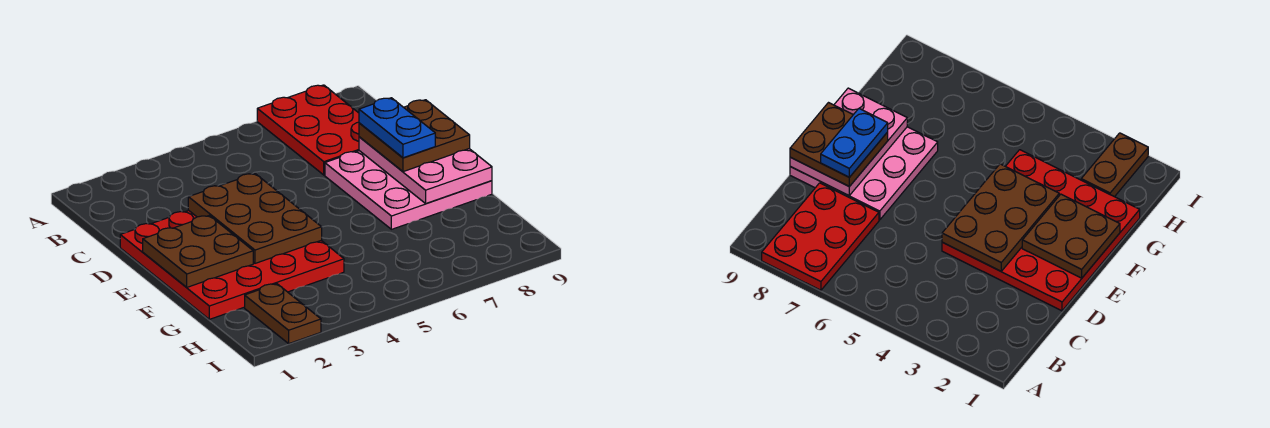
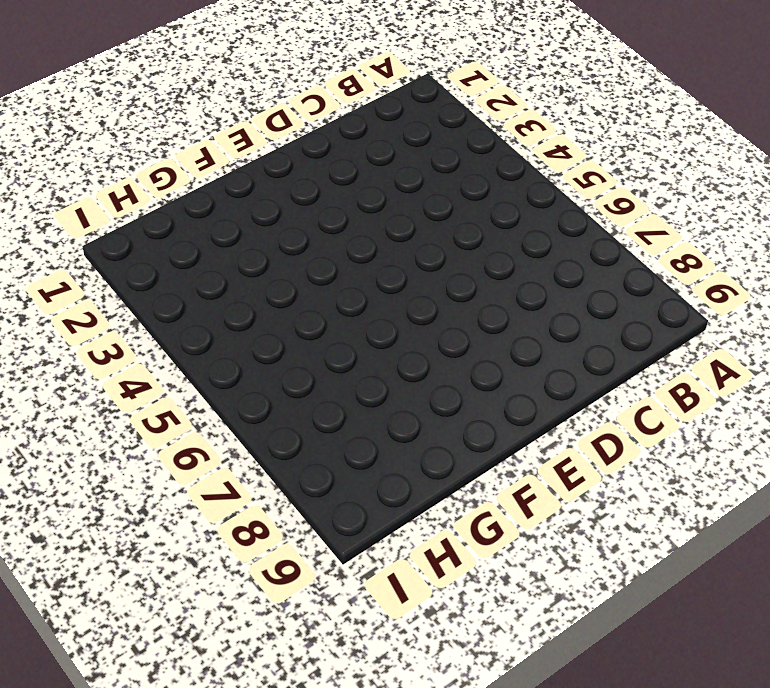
none -> red 2x3 plate [257,85,359,175]
none -> red 4x4 plate [120,210,344,319]

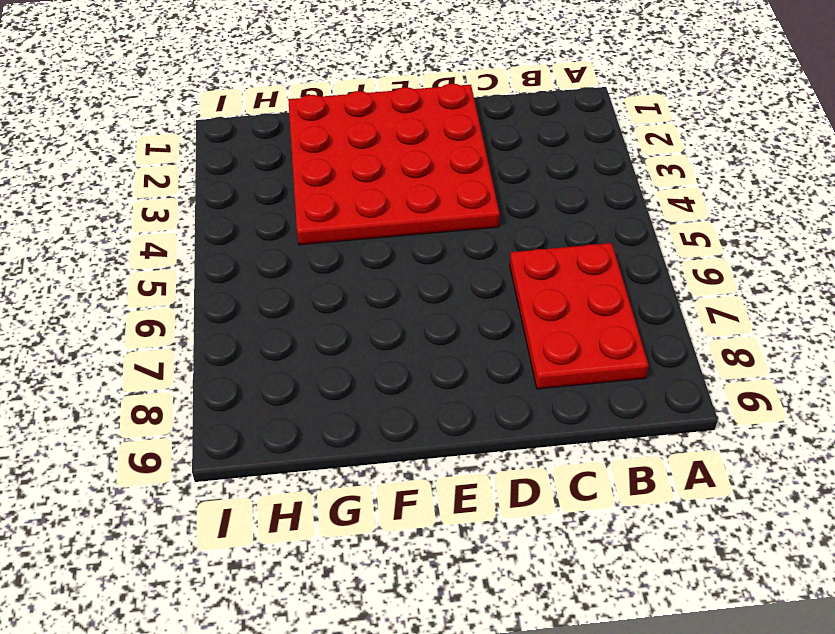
red 2x3 plate [510,243,649,389] -> red 2x3 plate turned to [257,85,359,175]
none -> pink 3x3 plate [325,151,492,229]
none -> brown 1x2 plate [245,284,321,343]

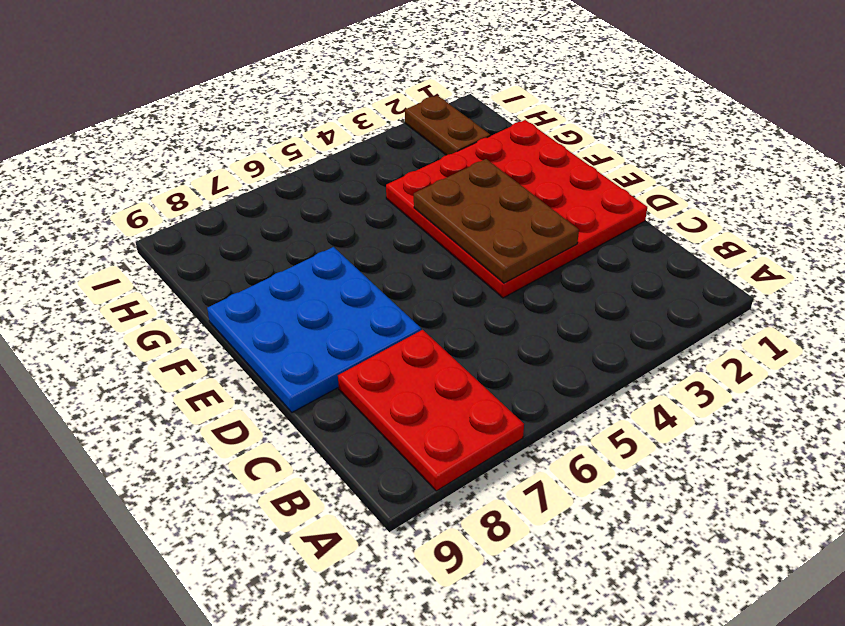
blue 3x3 plate [207,247,421,412] -> pink 3x3 plate [325,151,492,229]
none -> pink 2x3 plate [359,137,492,204]
none -> brown 2x2 plate [143,216,253,287]

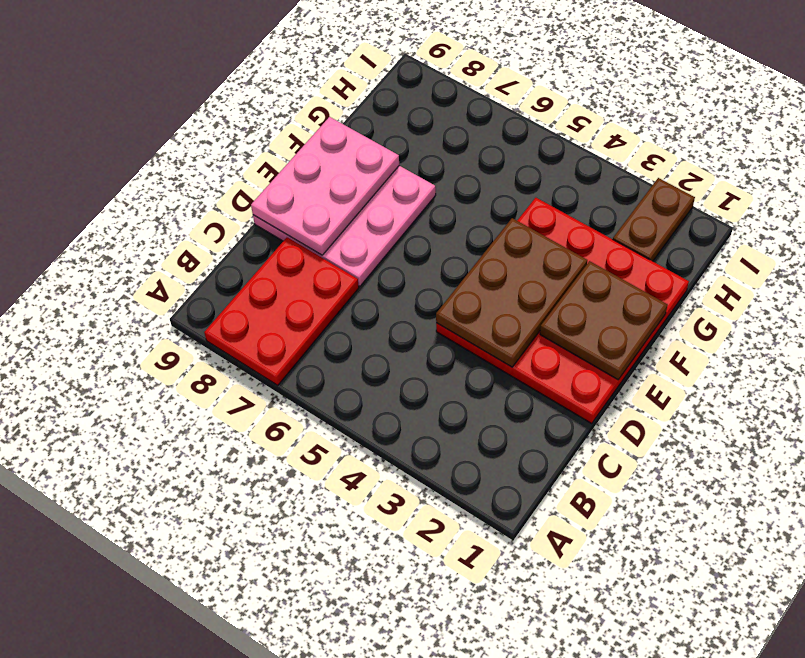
none -> brown 2x2 plate [359,100,470,172]
none -> blue 1x2 plate [359,98,435,158]

